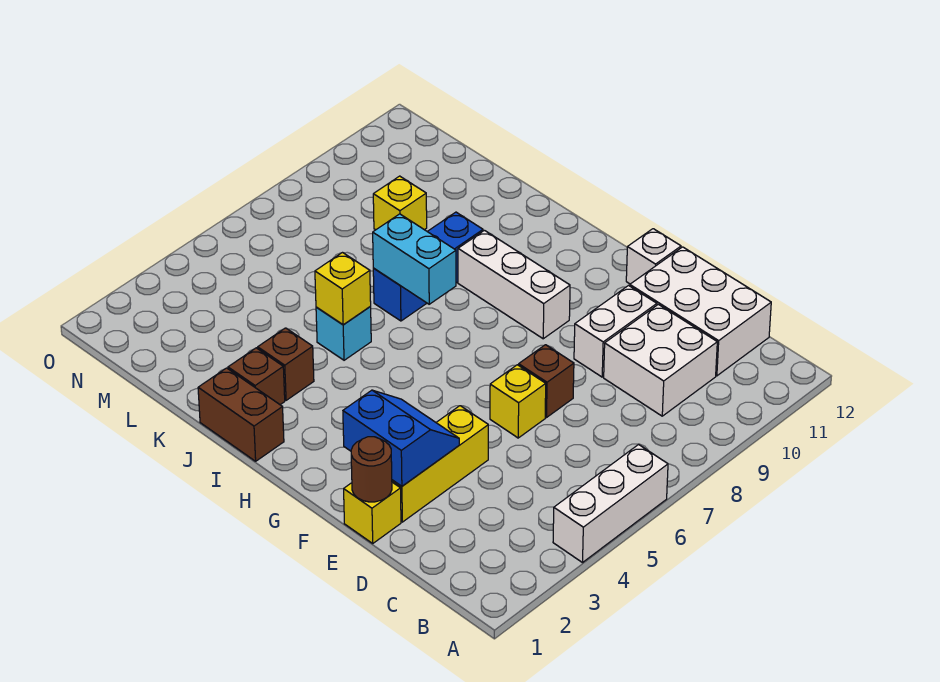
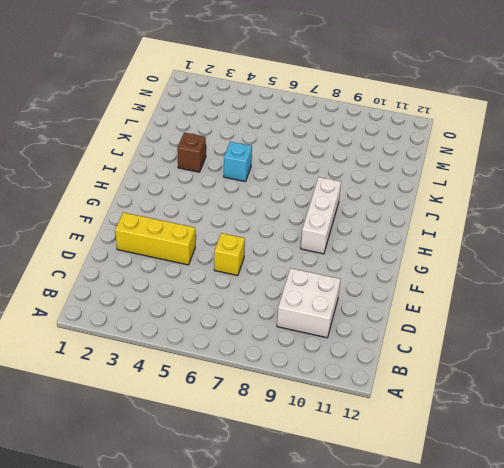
none -> white 1x3 brick [553,445,668,563]
none -> white 2x3 brick [630,247,771,376]
none -> yellow 1x1 brick [344,482,401,543]

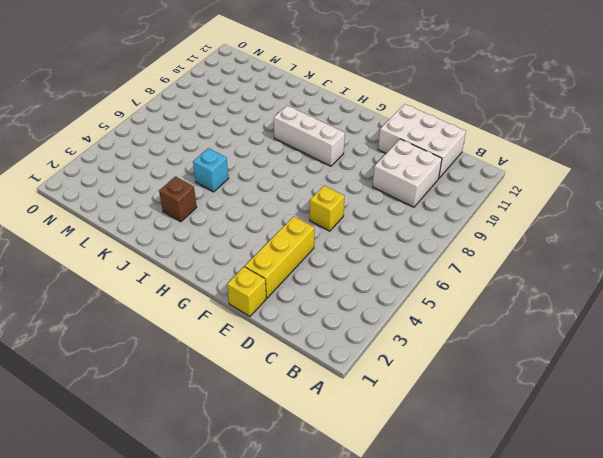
none -> white 1x3 brick [553,445,668,563]
none -> brown 1x1 brick [519,345,574,418]
none -> white 1x2 brick [574,286,657,377]

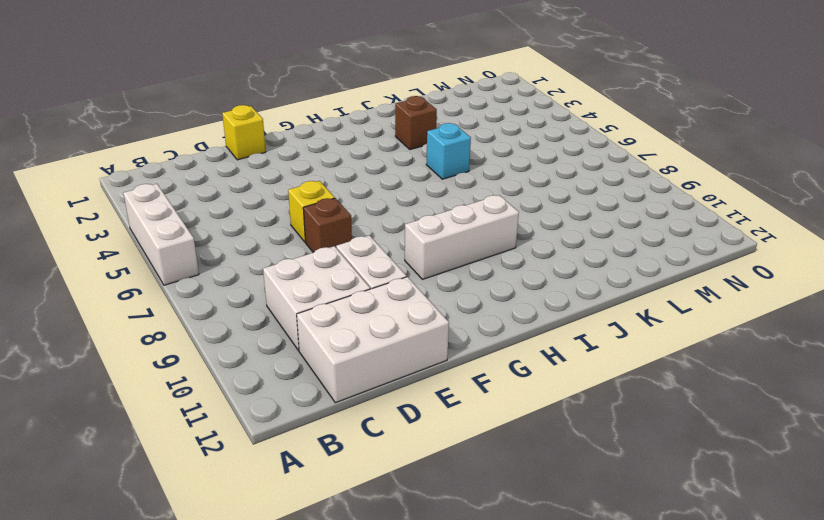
none -> yellow 1x3 brick [392,406,488,522]
none -> white 1x1 brick [626,229,681,284]
none -> brown 1x2 brick [198,368,284,461]

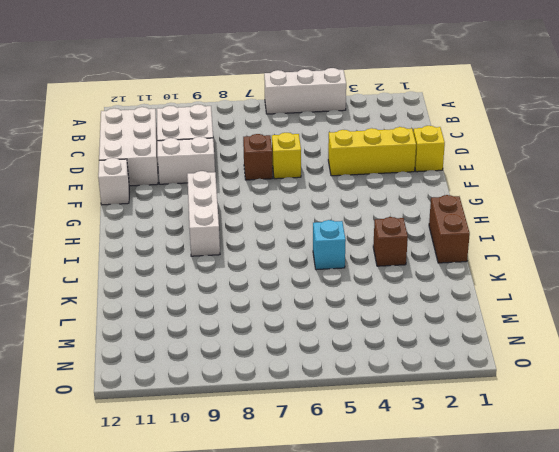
none -> brown 1x1 brick [228,348,285,405]
none -> blue 1x3 brick [373,212,483,321]
none -> yellow 1x1 brick [373,176,427,230]

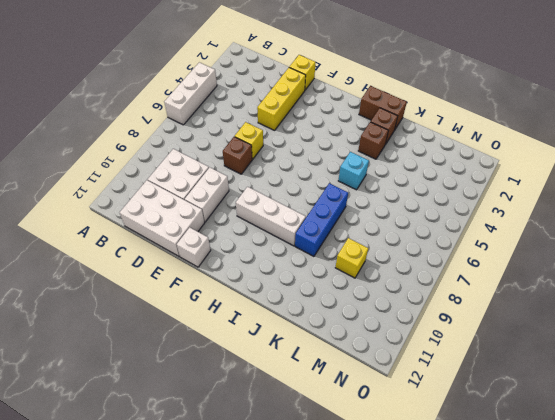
none -> brown 1x1 round brick [351,437,392,502]
none -> blue 2x2 slope [343,390,459,486]
none -> cyan 1x2 brick [373,214,456,304]

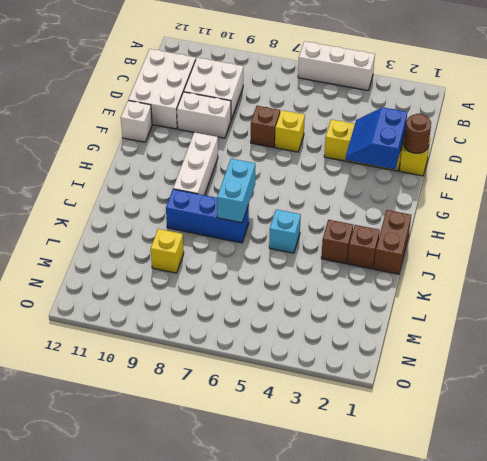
none -> yellow 1x1 brick [315,253,371,325]

